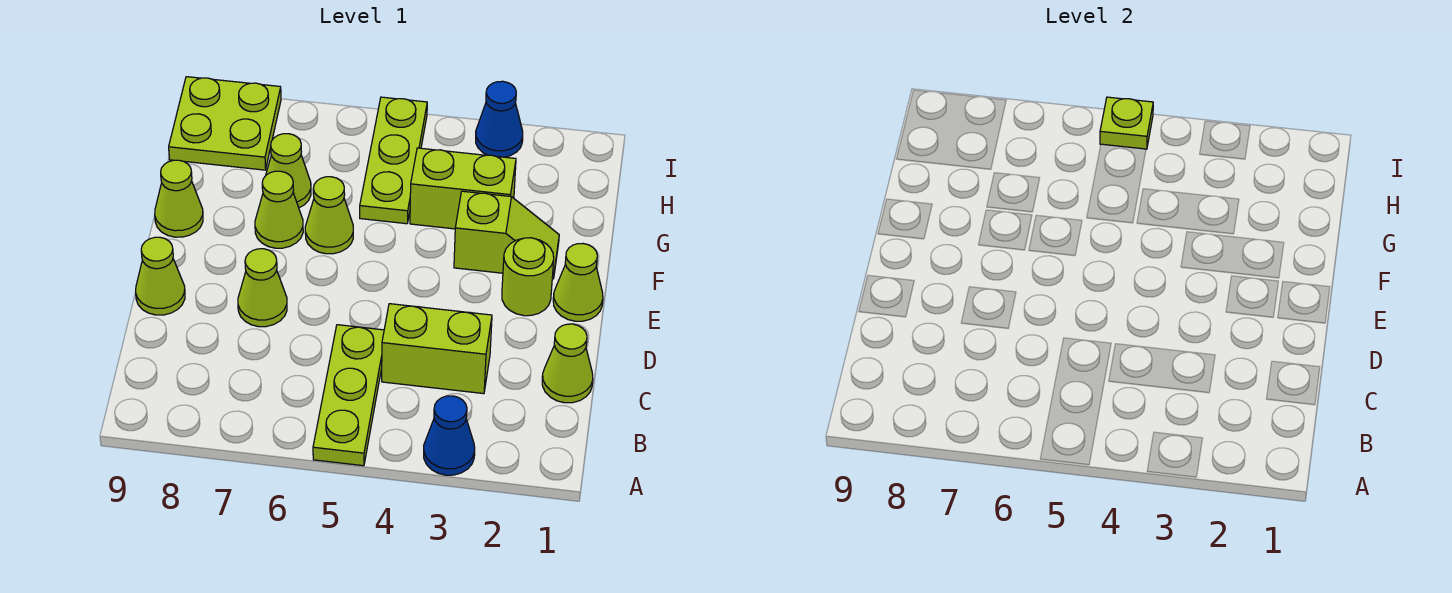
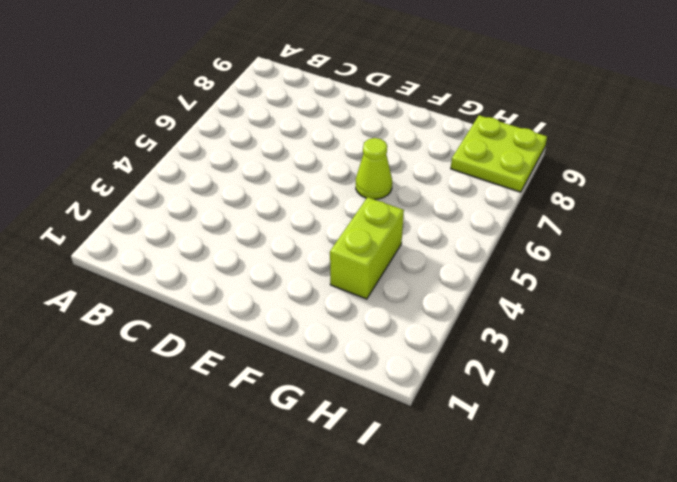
none -> blue 1x1 cone [424,396,475,475]
none -> lime 1x3 plate [313,325,384,466]
none -> lime 1x1 cone [542,324,593,403]

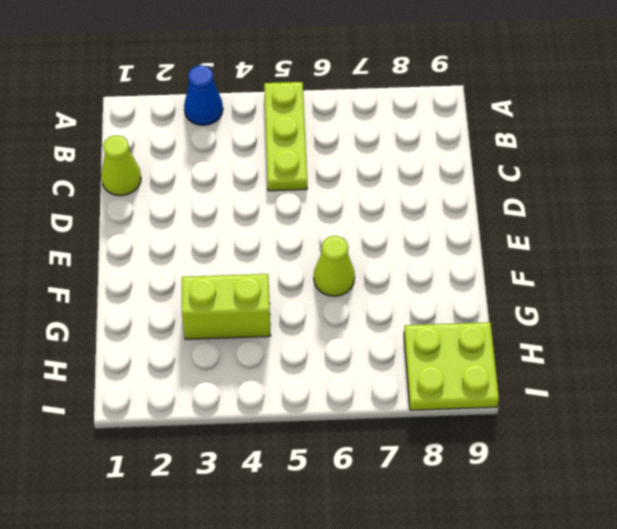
none -> lime 1x2 brick [382,304,492,394]
none -> lime 1x1 cone [238,249,287,327]
none -> lime 1x1 cone [136,237,185,315]

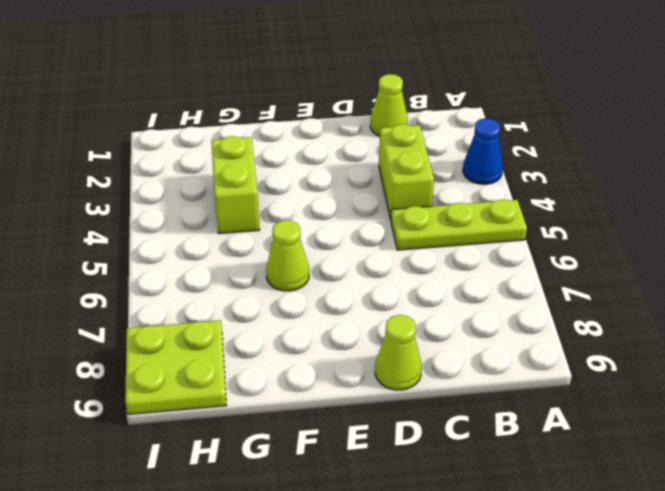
none -> lime 1x1 cone [238,249,287,327]
none -> lime 1x1 cone [553,244,603,321]
none -> lime 1x1 round brick [502,238,554,316]

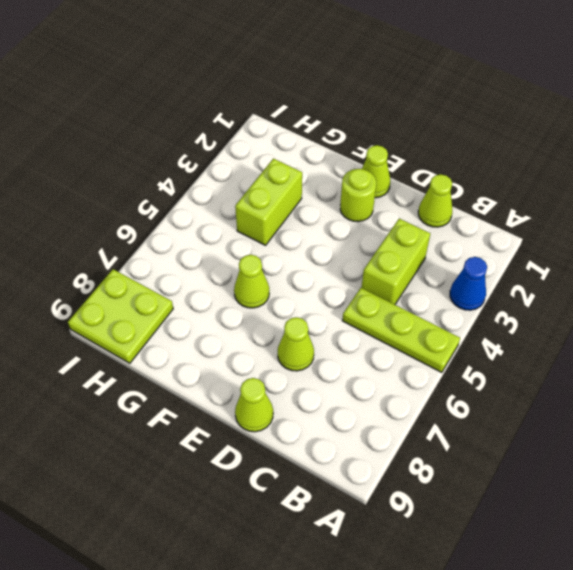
none -> lime 1x2 slope [454,191,559,279]
none -> lime 1x1 cone [255,171,303,248]
none -> lime 1x1 cone [155,160,203,237]

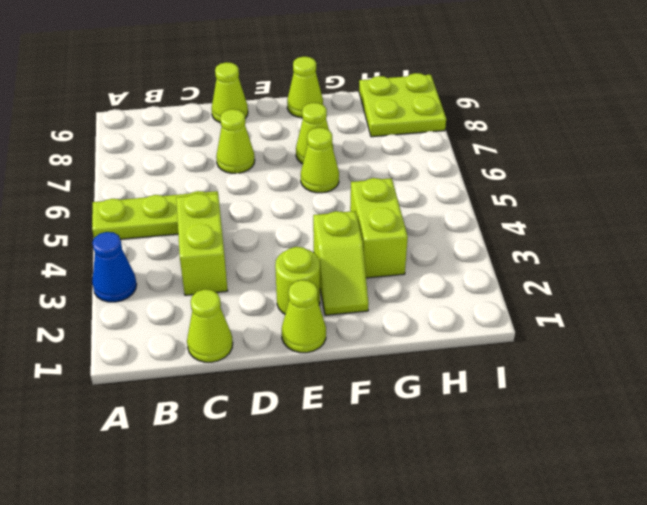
none -> lime 1x3 plate [360,97,427,224]
none -> lime 1x1 cone [266,134,311,208]
none -> blue 1x1 cone [476,81,523,157]

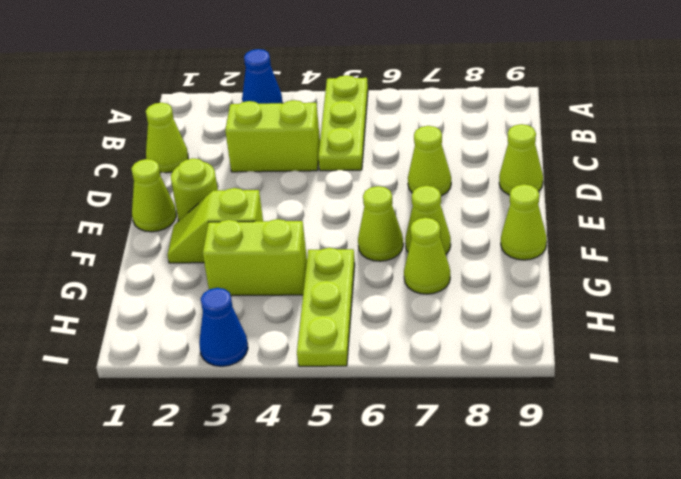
none -> lime 2x2 plate [169,77,281,170]
none -> lime 1x1 plate [1100,97,1153,149]

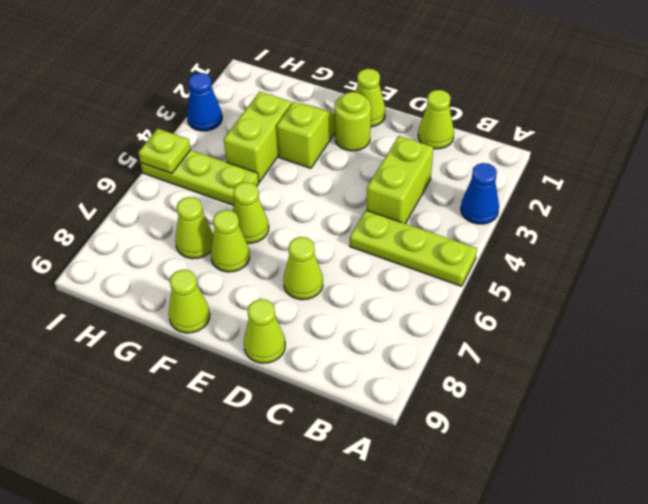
none -> lime 2x2 plate [169,77,281,170]

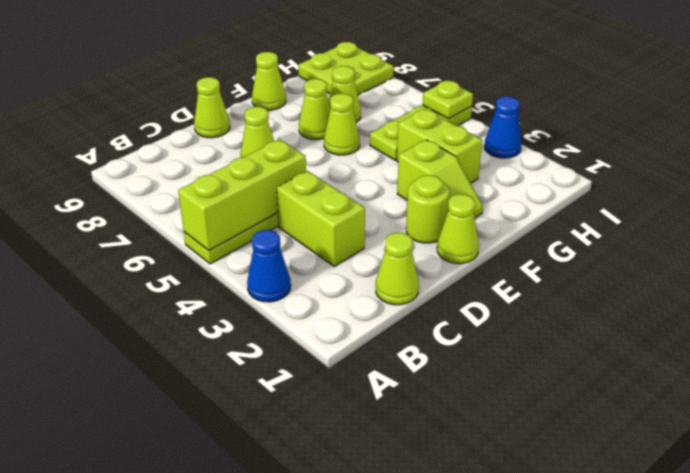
lime 1x3 brick [178,139,306,251] -> none

